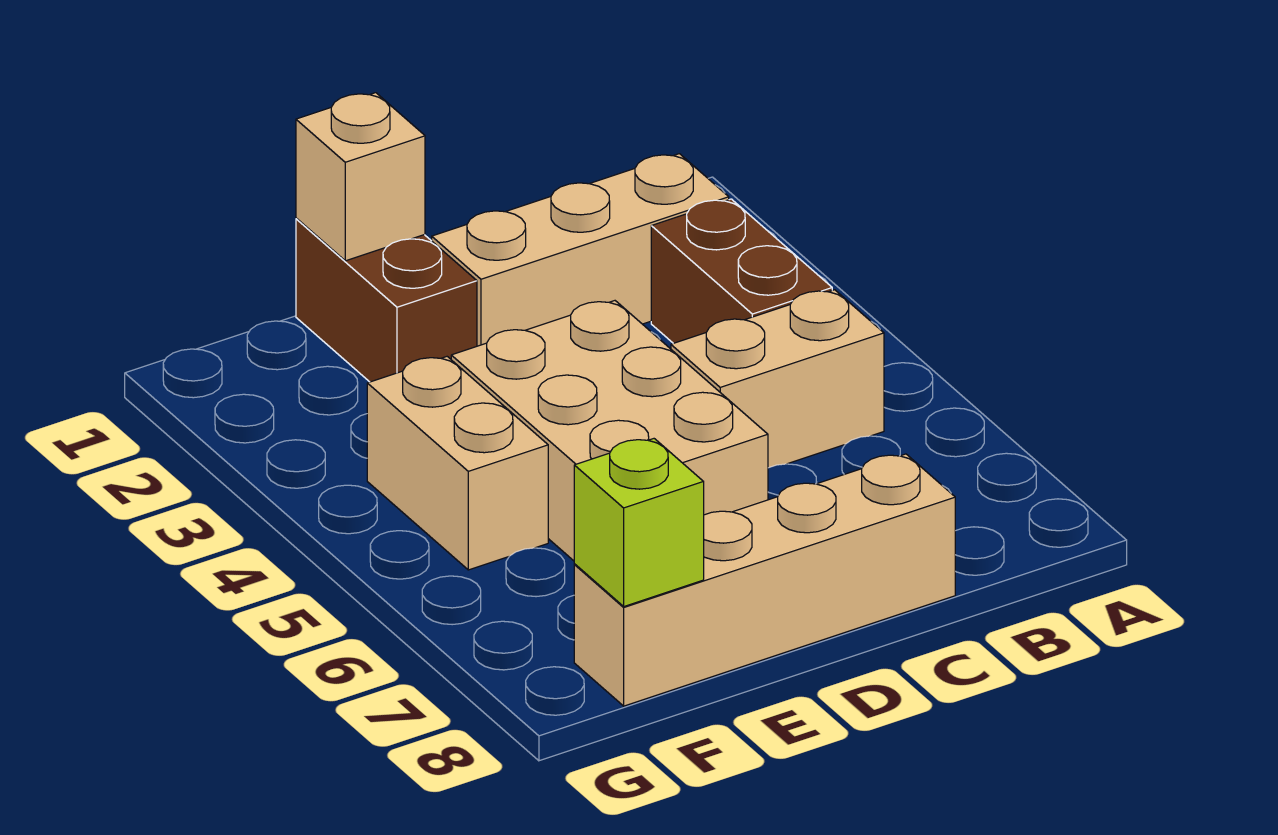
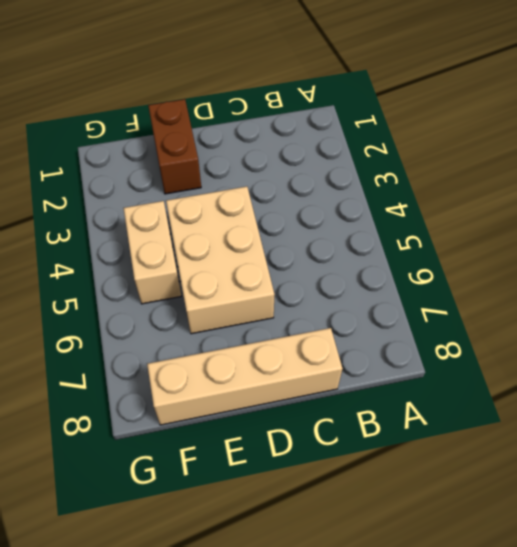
none -> tan 1x3 brick [432,154,729,346]
none -> brown 1x2 brick [651,199,832,343]

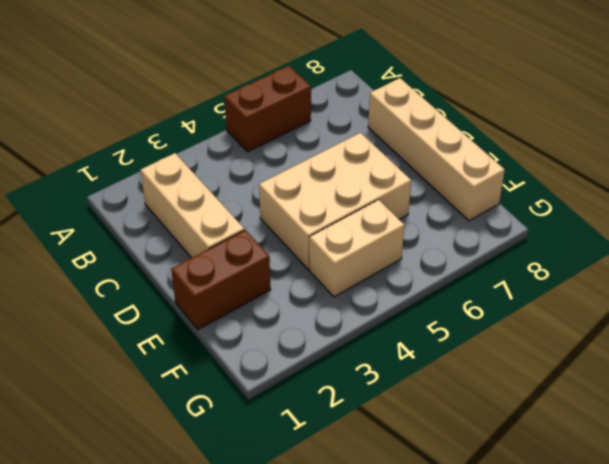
brown 1x2 brick [225,66,311,152] -> brown 1x2 brick moved to [651,199,832,343]
none -> tan 1x2 brick [671,290,884,468]
none -> tan 1x1 brick [296,93,425,261]

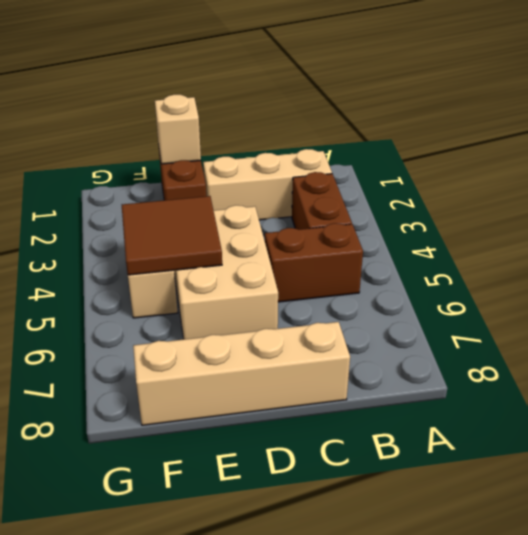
brown 1x2 brick [265,223,363,302] -> tan 1x2 brick [671,290,884,468]
brown 2x2 tile [122,196,222,275] -> none
none -> lime 1x1 brick [574,439,704,606]

